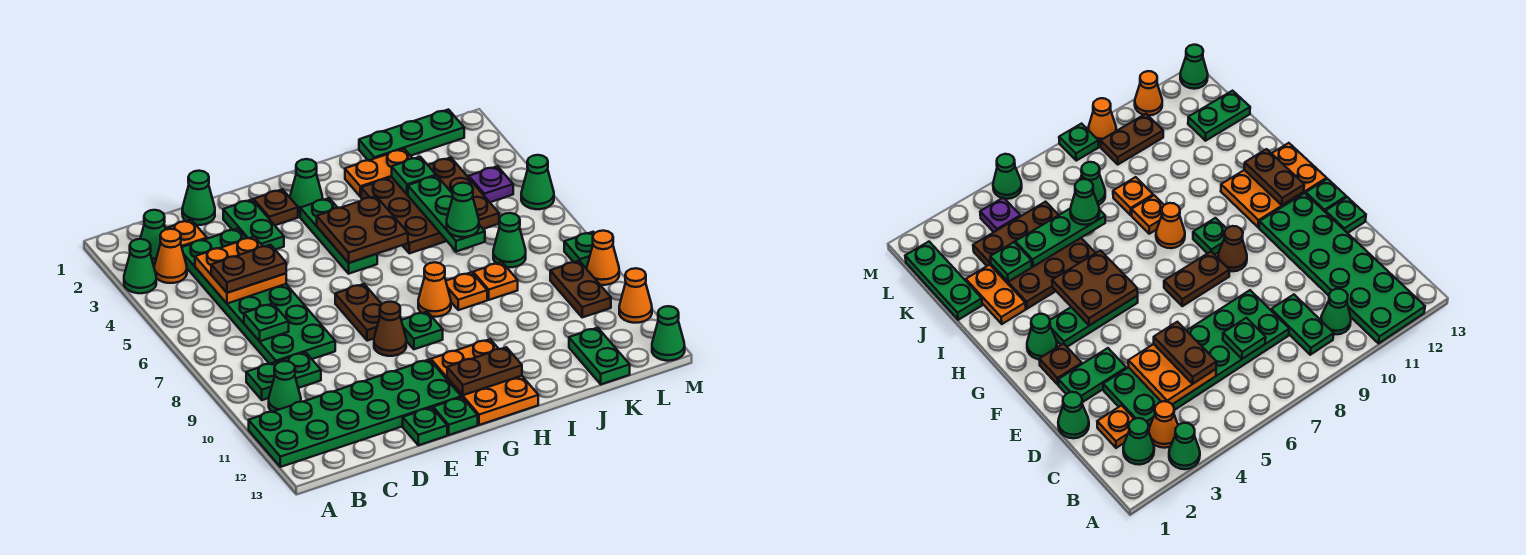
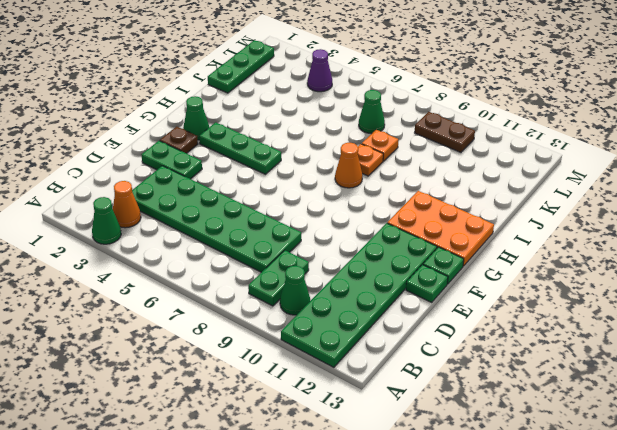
purple 1x1 cone [307,49,332,92] -> purple 1x1 plate [469,166,513,202]
none -> green 1x1 cone [140,210,166,264]
none -> orange 1x1 plate [166,220,207,247]
none -> green 1x1 cone [182,171,215,225]
none -> brown 1x2 plate [335,284,382,341]

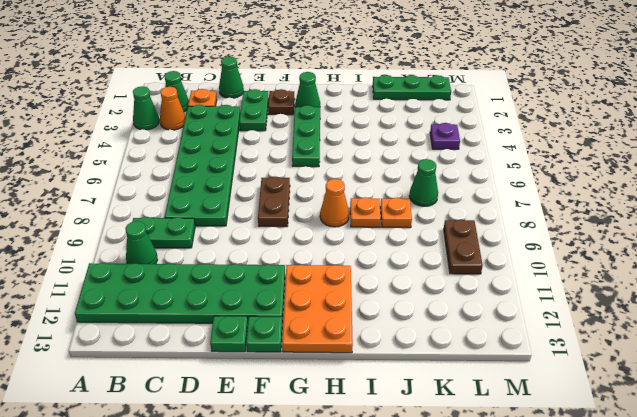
none -> brown 1x1 cone [374,302,406,356]
none -> green 1x1 plate [401,312,443,349]
none -> orange 1x2 plate [345,149,413,197]
none -> brown 3x3 plate [361,157,499,253]

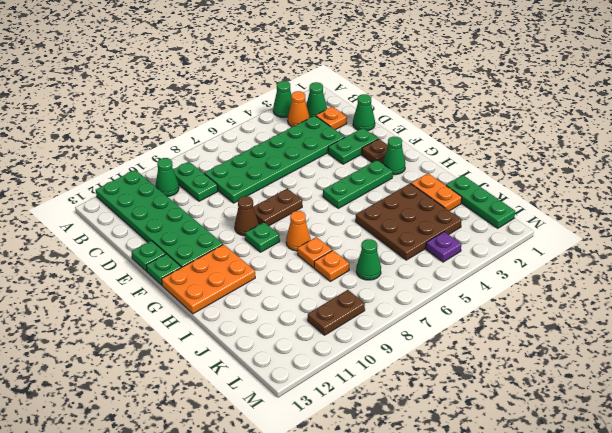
none -> green 1x2 plate [569,328,630,384]
none -> green 1x1 cone [521,155,554,209]
none -> green 1x1 plate [564,232,594,268]
none -> orange 1x1 cone [587,231,619,285]

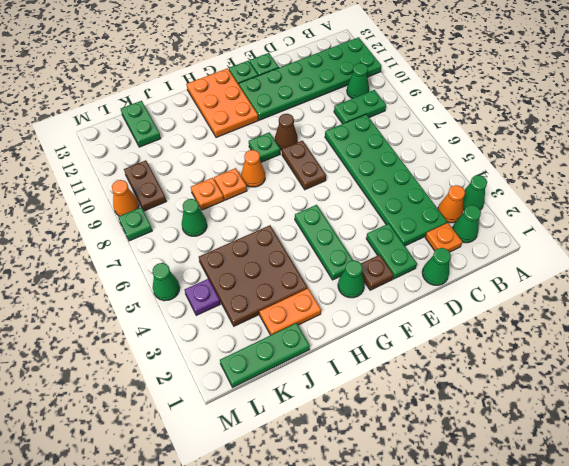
none -> orange 1x1 cone [619,268,652,323]
none -> green 1x1 cone [652,306,685,361]
none -> orange 2x2 plate [195,237,286,304]
none -> green 1x1 plate [244,304,289,341]

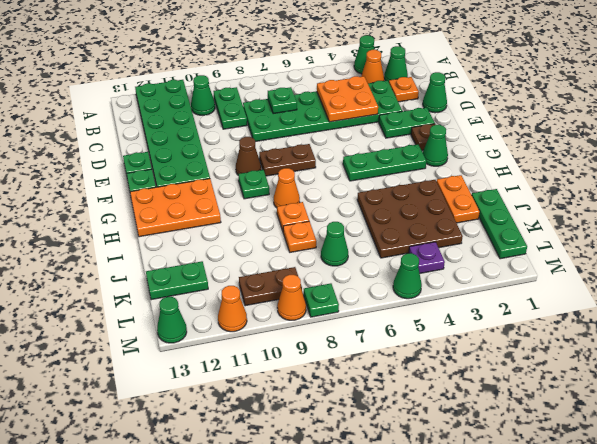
none -> brown 2x2 plate [317,196,408,263]
none -> brown 1x2 plate [447,347,522,395]
none -> green 1x1 plate [392,157,436,195]
none -> green 1x3 plate [408,176,485,251]

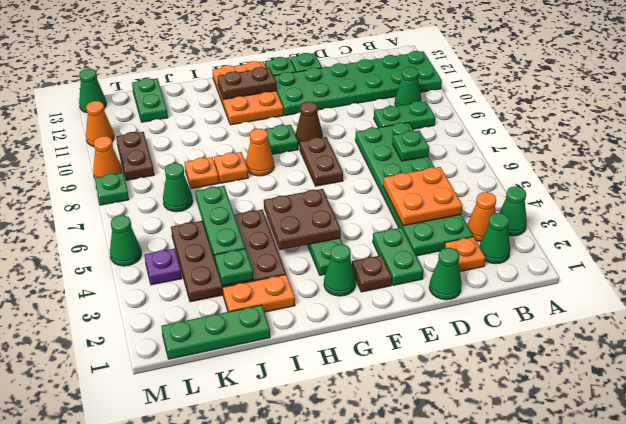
none -> brown 1x2 plate [211,245,286,293]
none -> green 1x1 cone [447,183,479,237]

